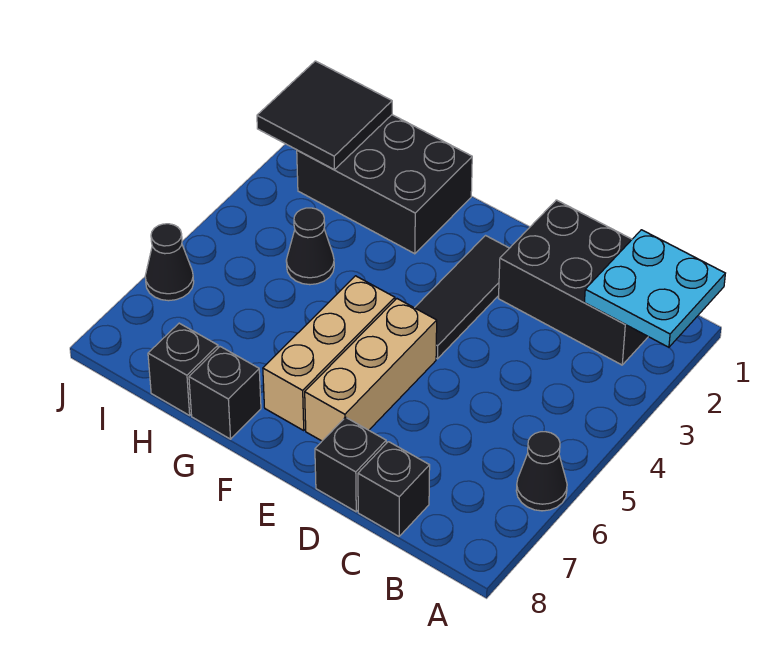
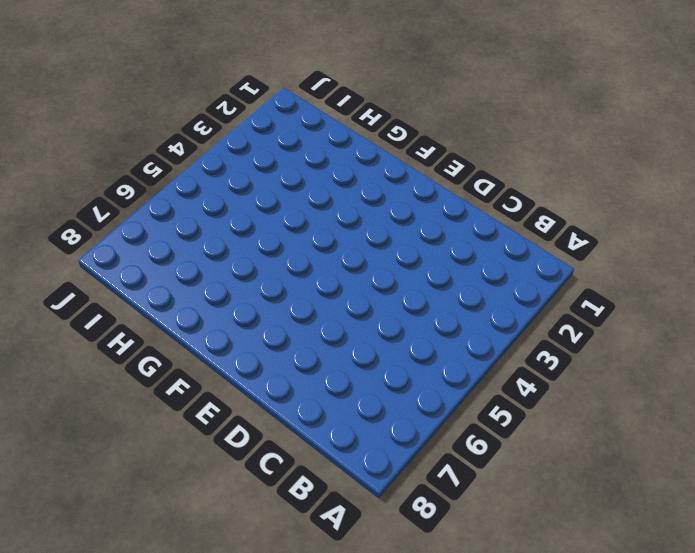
none -> black 1x1 cone [516,432,567,511]
none -> black 2x3 brick [498,200,648,365]
none -> black 1x1 brick [358,442,430,536]

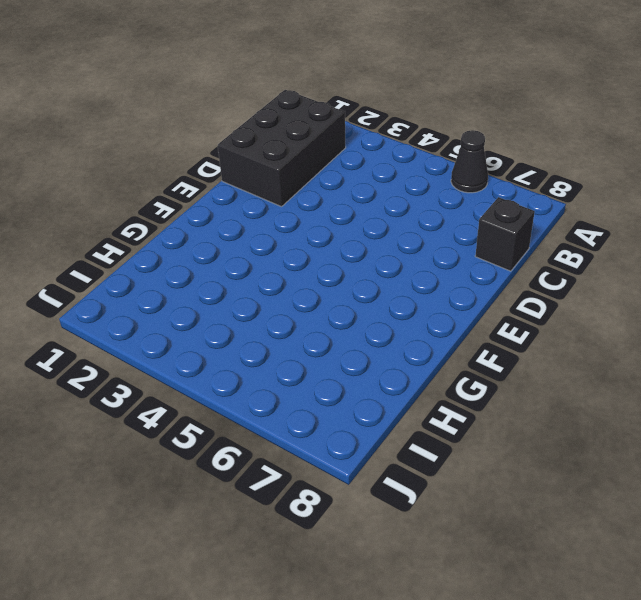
none -> black 1x1 brick [315,417,386,512]
none -> black 1x3 tile [415,236,509,359]
none -> tan 1x3 brick [305,299,437,441]

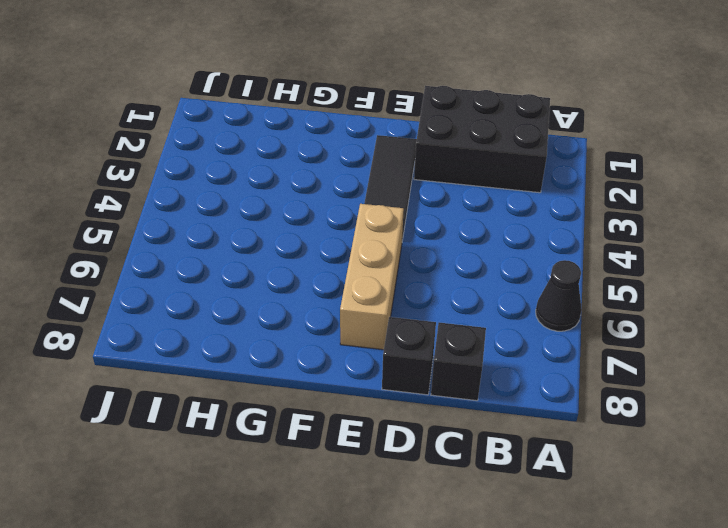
none -> tan 1x3 brick [263,276,395,430]
none -> black 2x3 brick [297,115,472,254]
none -> black 1x1 brick [189,347,261,439]

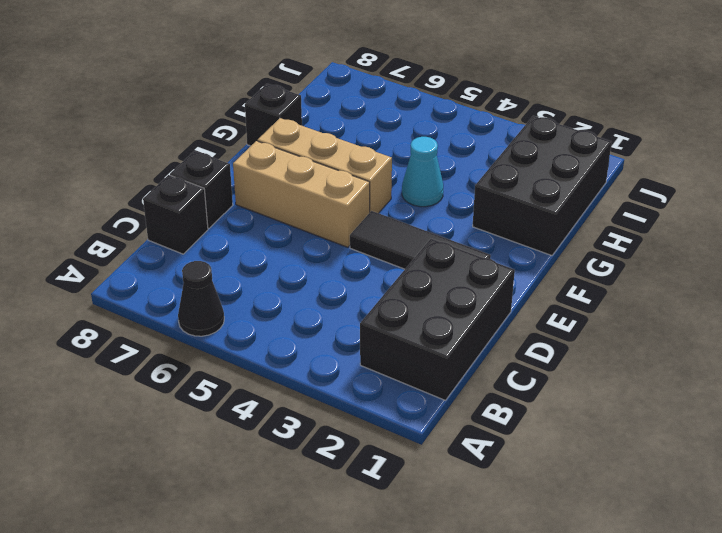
cyan 1x1 cone [402,137,443,207] -> none
none -> black 1x1 cone [286,208,334,285]
none -> black 1x1 brick [148,323,218,415]
none -> black 1x1 cone [145,224,194,301]

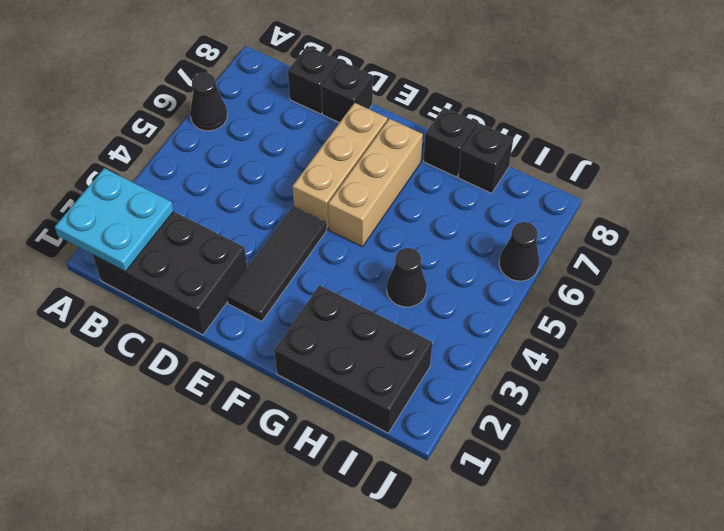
none -> black 2x2 tile [257,61,392,170]

